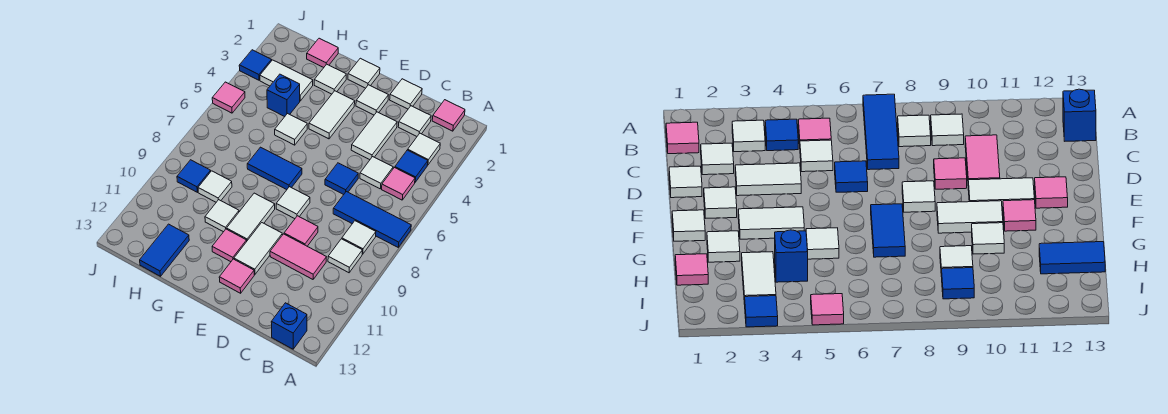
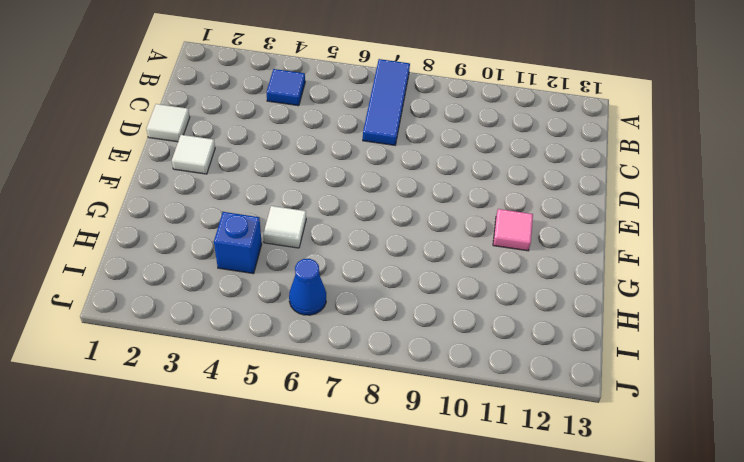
blue 1x1 cone [289,259,326,315] -> none
none -> pink 1x1 tile [432,100,465,131]
none -> white 1x1 tile [408,133,440,165]
none -> pink 1x1 tile [382,168,415,200]
none -> white 1x1 tile [342,221,376,254]

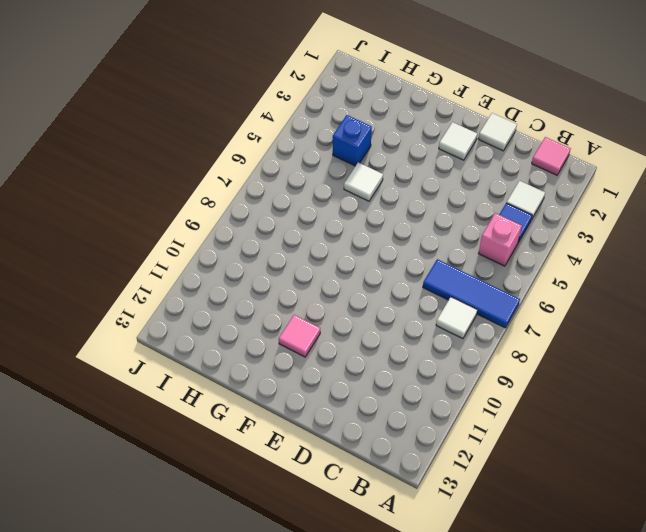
pink 1x1 brick [479,213,522,266] -> pink 1x1 tile [382,168,415,200]
none -> white 1x1 tile [328,239,362,273]
none -> blue 1x1 brick [271,303,307,349]
none -> white 1x1 tile [398,106,431,136]
none -> white 1x1 tile [360,157,393,189]

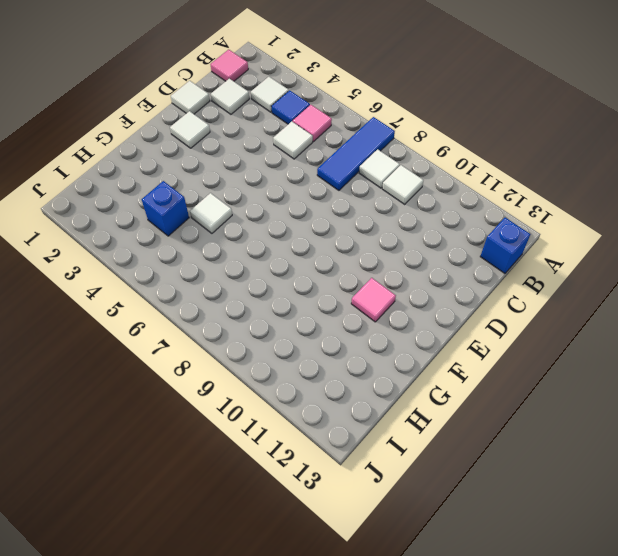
none -> pink 1x2 tile [270,234,326,279]
none -> white 1x2 tile [351,112,397,160]
none -> blue 1x1 tile [325,163,358,195]
none -> pink 1x1 tile [284,216,318,246]

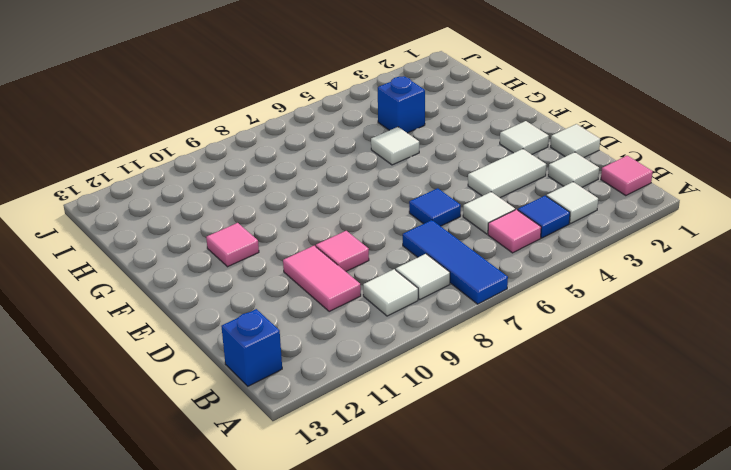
none -> white 1x1 tile [276,187,310,219]
none -> white 1x2 tile [234,223,282,275]
none -> pink 1x1 tile [219,259,254,293]
none -> white 1x1 tile [348,58,380,88]

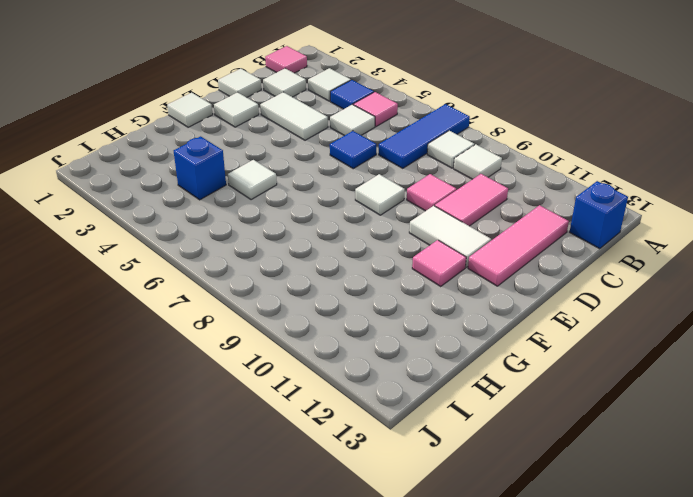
pink 1x3 tile [468,205,569,286] -> pink 1x1 tile [219,259,254,293]
none -> white 1x2 tile [309,91,355,139]
none -> blue 1x2 tile [247,147,302,190]
none -> white 1x2 tile [227,193,275,240]
none -> white 1x1 tile [314,64,346,94]

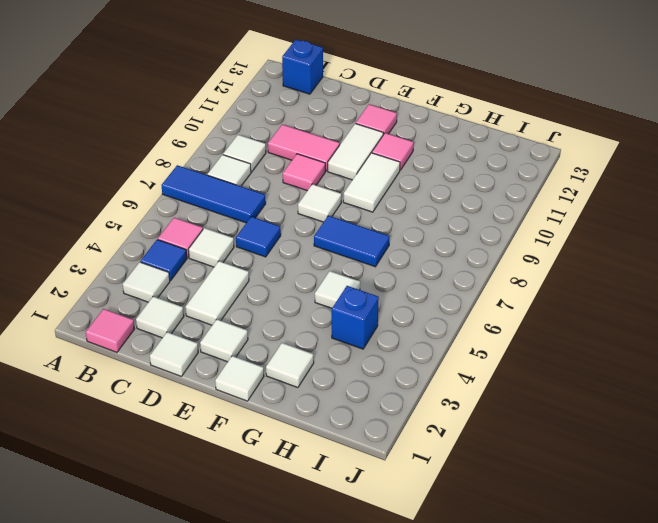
none -> white 1x2 tile [309,91,355,139]
none -> white 1x1 tile [205,200,239,232]
none -> pink 1x1 tile [307,38,338,67]
none -> white 1x2 tile [260,60,313,101]

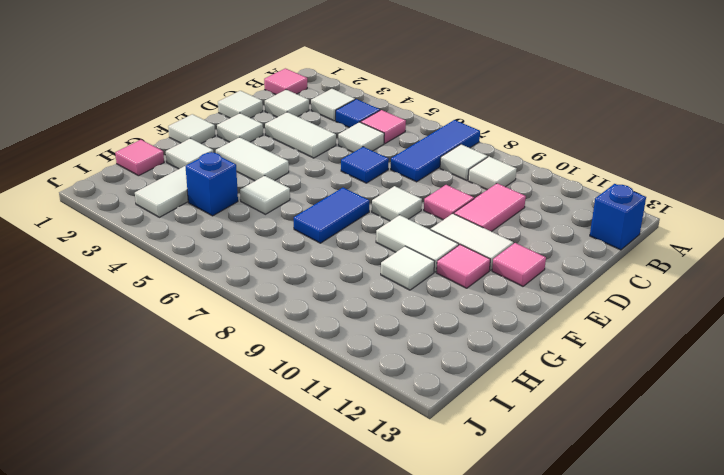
none -> white 1x1 tile [198,171,232,202]
none -> blue 1x2 tile [140,224,189,276]
none -> blue 1x1 tile [177,160,211,192]
none -> blue 1x1 tile [239,50,272,80]

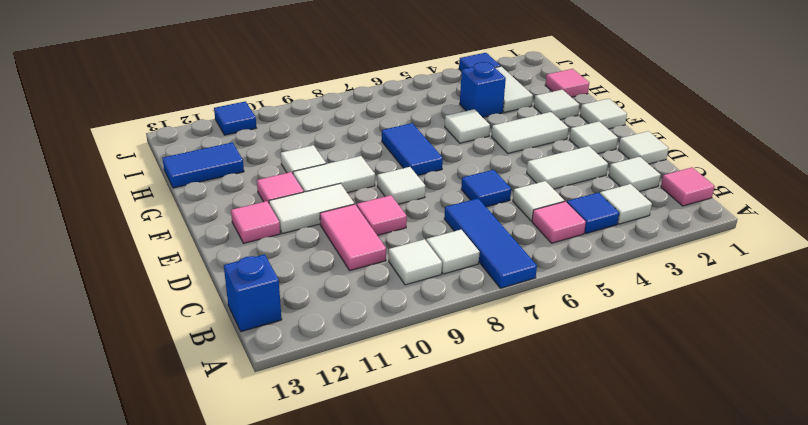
blue 1x1 tile [214,101,256,135] -> blue 1x1 tile moved to [177,160,211,192]
none -> white 1x1 tile [198,171,232,202]
none -> pink 1x1 tile [212,82,245,113]

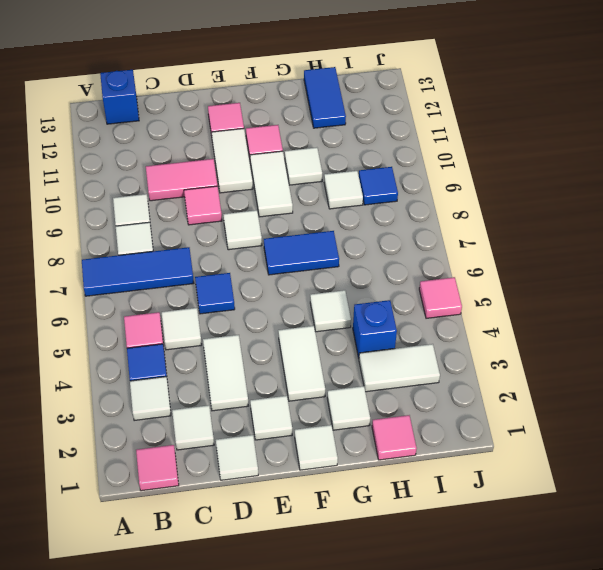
none -> blue 1x1 tile [239,50,272,80]

